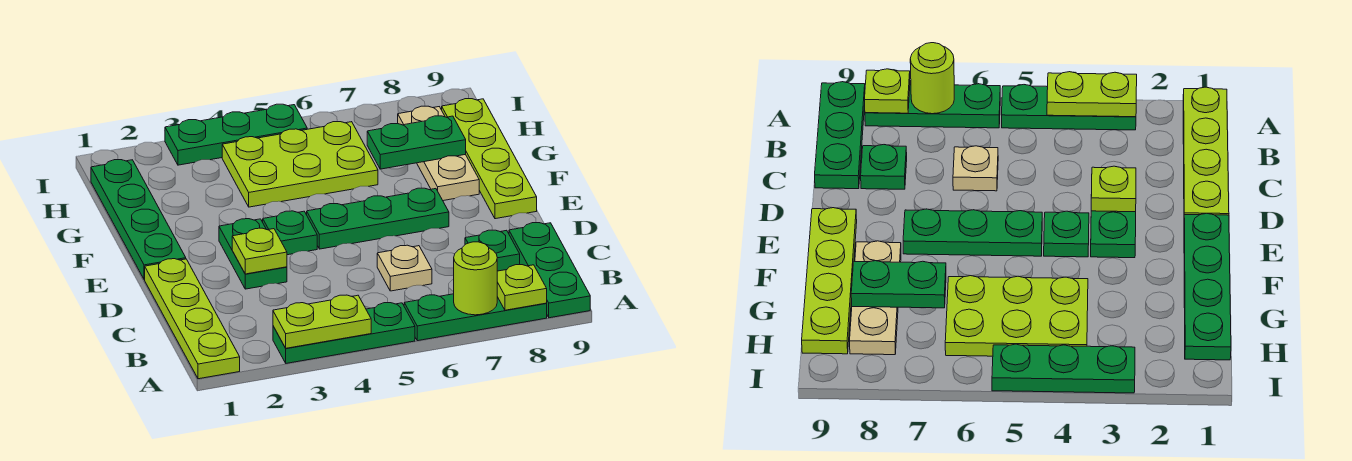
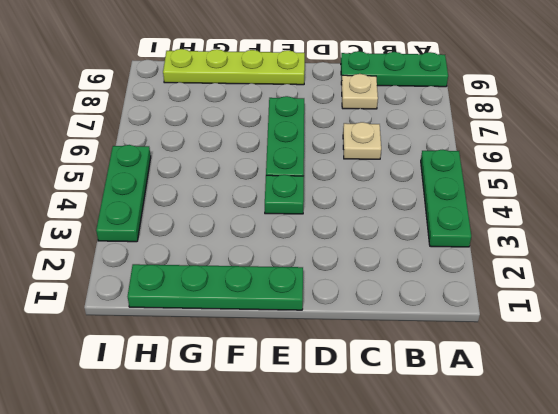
tan 1x1 plate [341,74,378,109] -> green 1x1 plate [465,230,520,271]
none -> lime 1x4 plate [145,259,240,379]
none -> green 1x3 plate [404,294,547,341]
none -> green 1x2 plate [219,219,287,289]

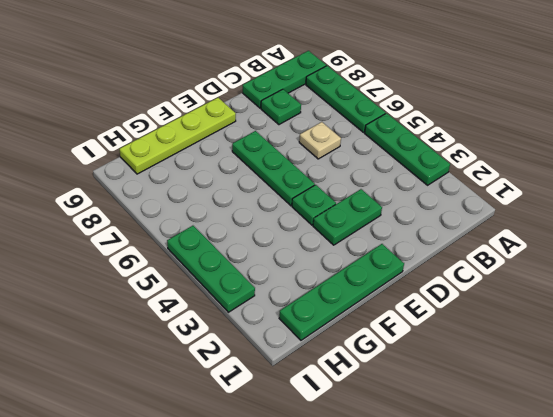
none -> lime 1x4 plate [145,259,240,379]
none -> tan 1x3 plate [398,106,479,201]
none -> lime 2x3 plate [222,122,378,207]

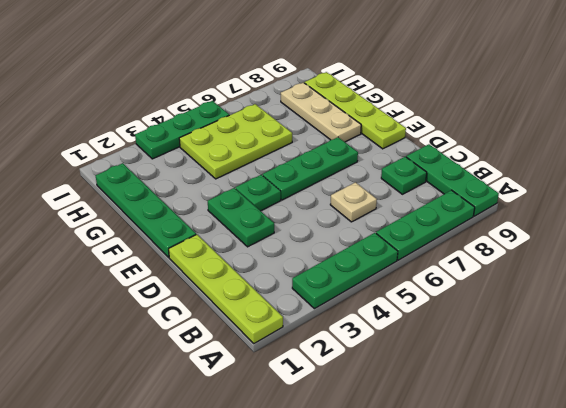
none -> lime 1x2 plate [273,295,371,348]
none -> lime 1x1 round brick [454,242,497,315]
none -> lime 1x1 plate [497,265,547,310]

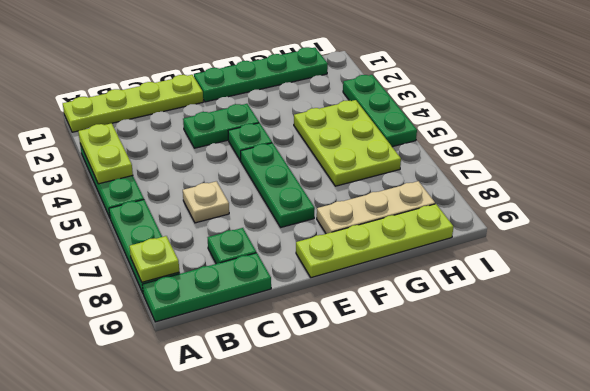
none -> lime 1x1 round brick [454,242,497,315]
none -> lime 1x1 plate [232,228,287,274]
none -> green 1x2 plate [367,116,466,169]

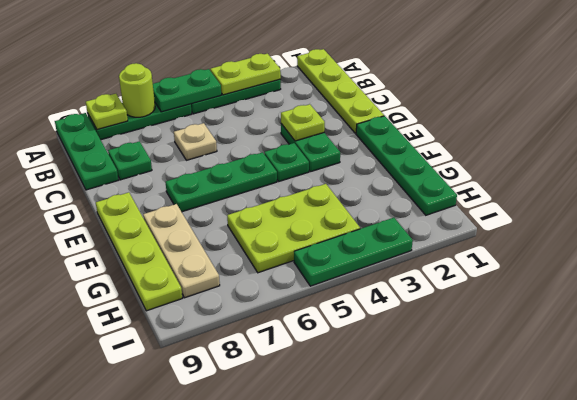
green 1x2 plate [153,69,221,112] -> green 1x2 plate moved to [367,116,466,169]

